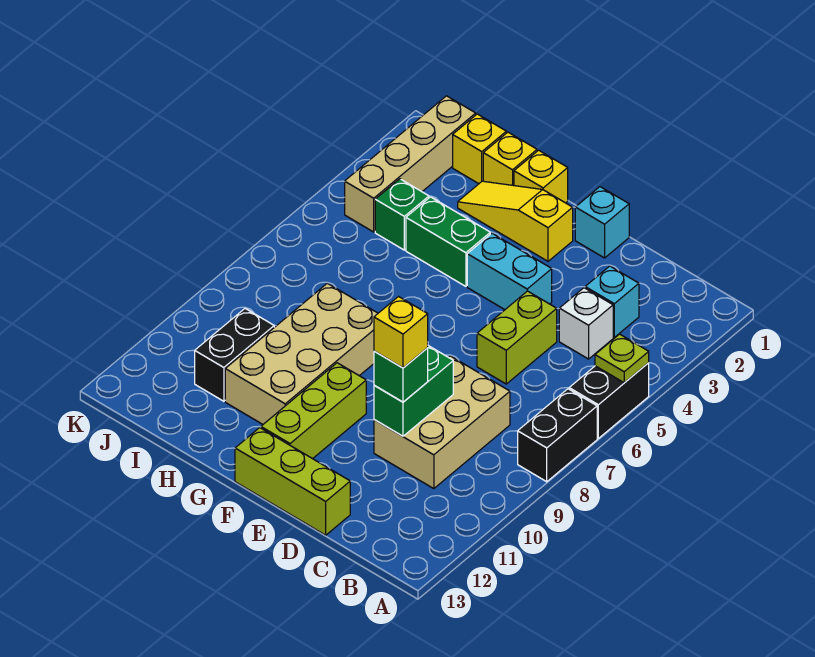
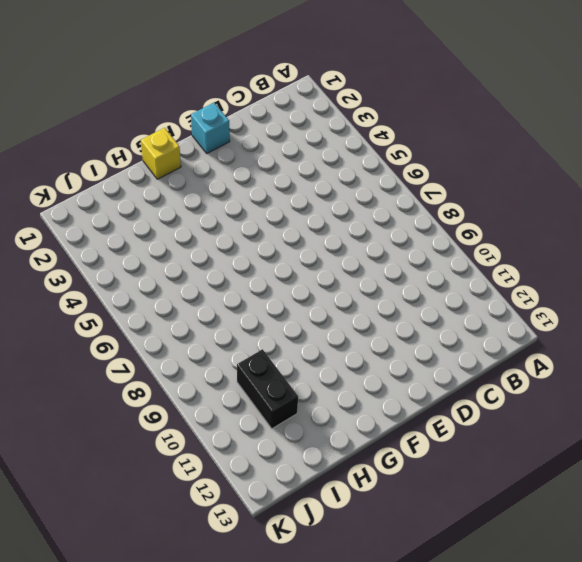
none -> black 1x2 brick [569,363,649,438]
none -> black 1x2 brick [518,389,597,482]
none -> cyan 1x1 brick [585,266,639,337]

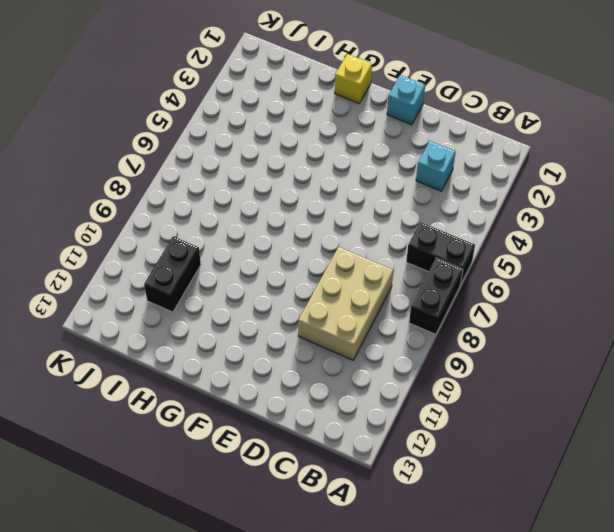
black 1x2 brick [406,222,475,285] -> black 1x2 brick turned to [569,363,649,438]
none -> white 1x1 brick [559,288,613,359]
none -> lime 1x2 brick [477,291,557,384]
none -> lime 1x3 brick [235,428,350,535]

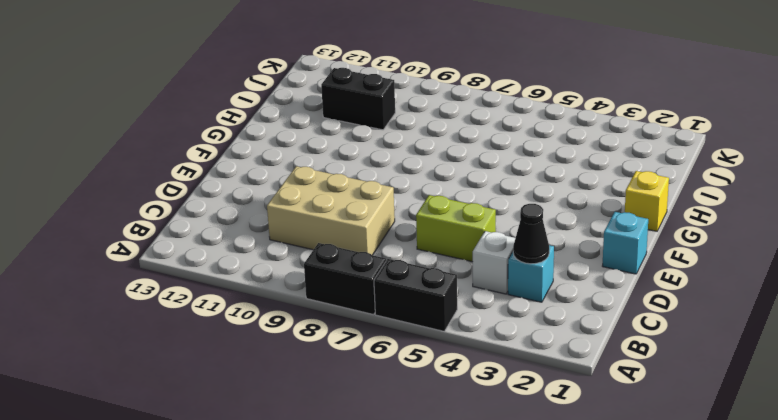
black 1x1 cone [513,204,549,264] -> none
none -> lime 1x3 brick [235,428,350,535]
none -> cyan 1x2 brick [467,233,552,310]
none -> yellow 1x3 slope [458,181,573,261]

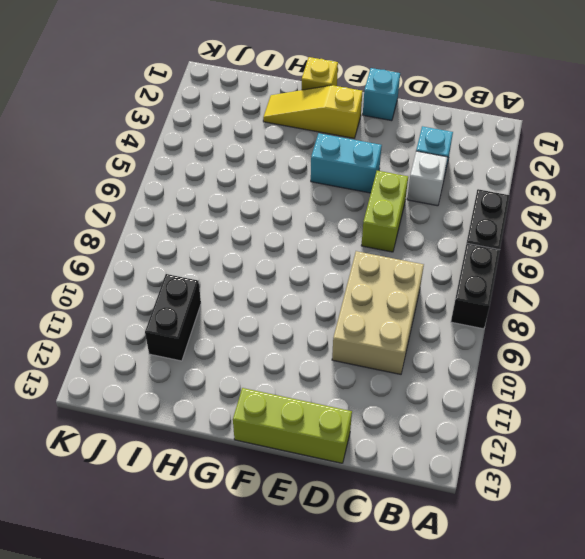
none -> lime 1x3 brick [261,363,366,459]
none -> green 1x2 brick [406,197,490,286]
none -> tan 2x4 brick [225,283,378,424]

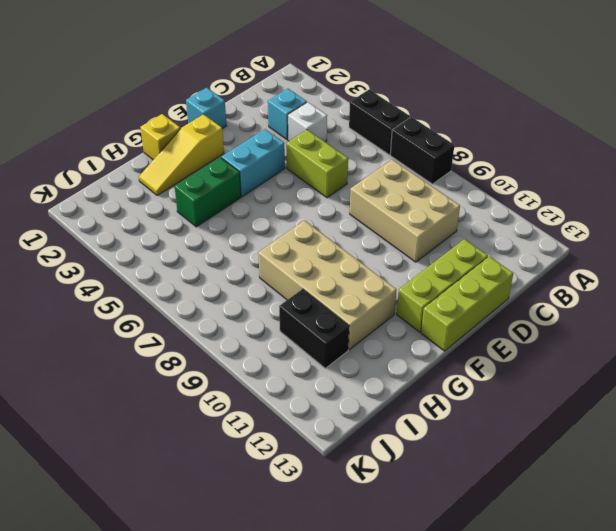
lime 1x3 brick [397,239,488,332] -> lime 1x3 brick turned to [261,363,366,459]
none -> yellow 1x1 brick [483,132,537,186]
none -> yellow 1x1 brick [453,114,506,184]
none -> green 1x1 brick [375,179,429,250]

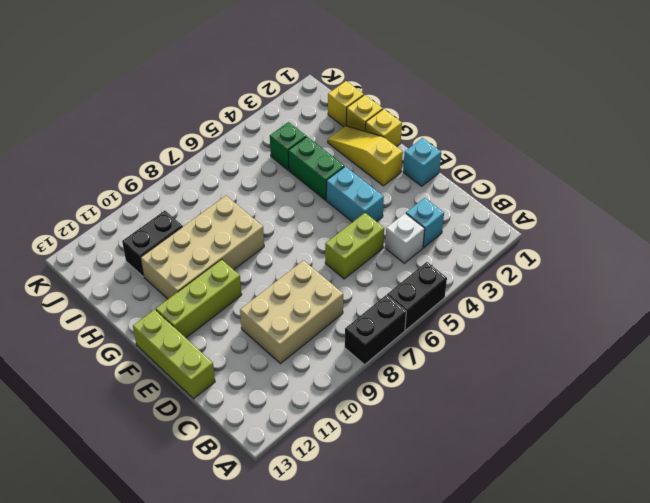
none -> tan 1x4 brick [345,96,476,232]
none -> lime 1x1 plate [595,334,649,383]
none -> green 1x2 brick [374,346,453,436]

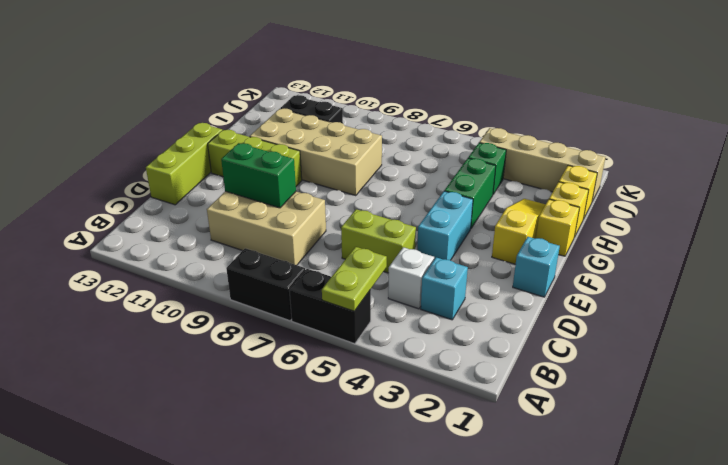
lime 1x2 plate [322,247,387,311] -> lime 1x1 plate [595,334,649,383]
none -> green 1x1 brick [374,348,428,402]
none -> yellow 1x1 brick [374,297,428,368]

